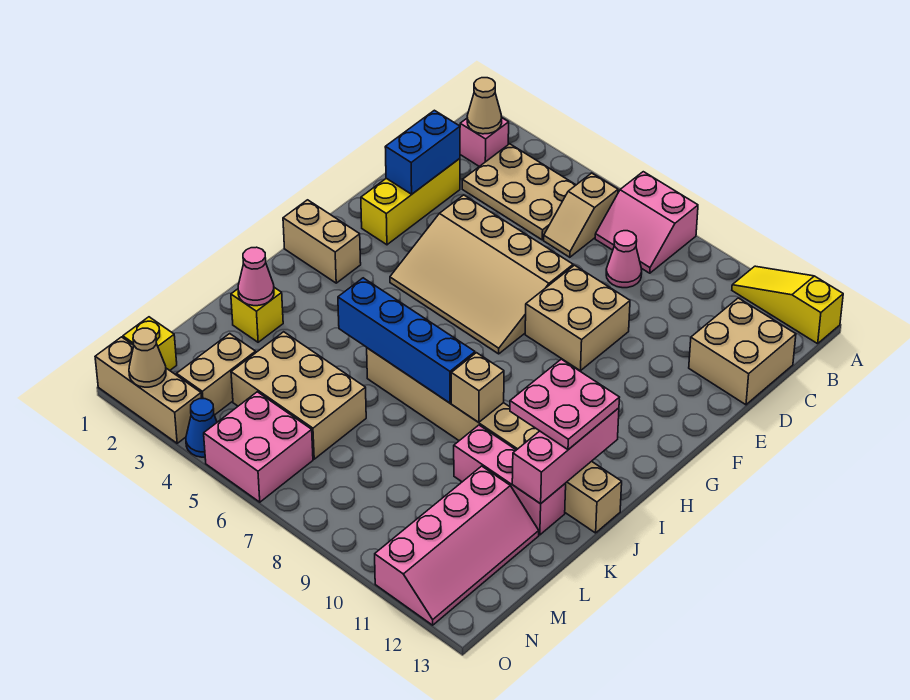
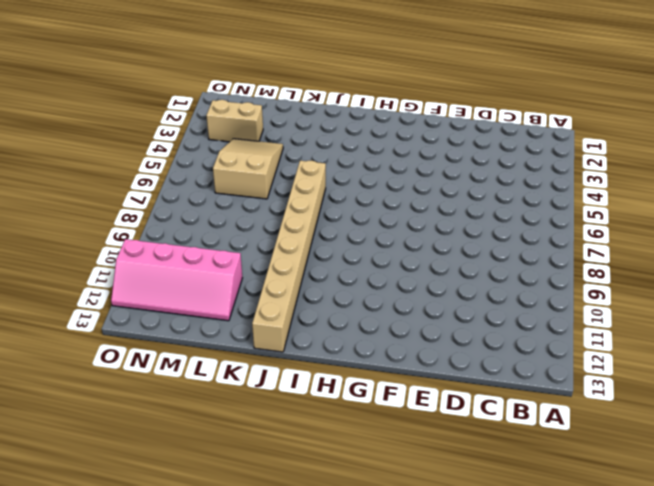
tan 2x3 slope [213,139,283,199] -> tan 2x3 brick [231,332,366,459]
none -> pink 2x2 slope [595,172,698,273]
none -> yellow 1x3 slope [732,266,843,344]
none -> pink 1x1 brick [460,118,509,167]

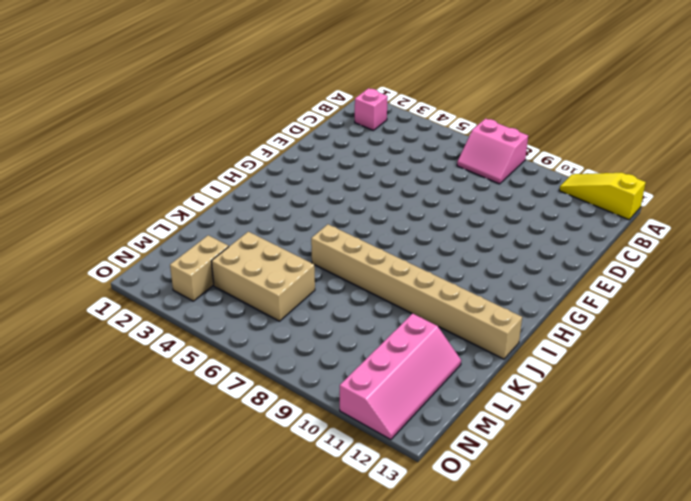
none -> tan 2x3 plate [462,144,576,240]
none -> tan 1x2 slope [544,173,618,257]
none -> pink 1x1 cone [606,231,642,288]

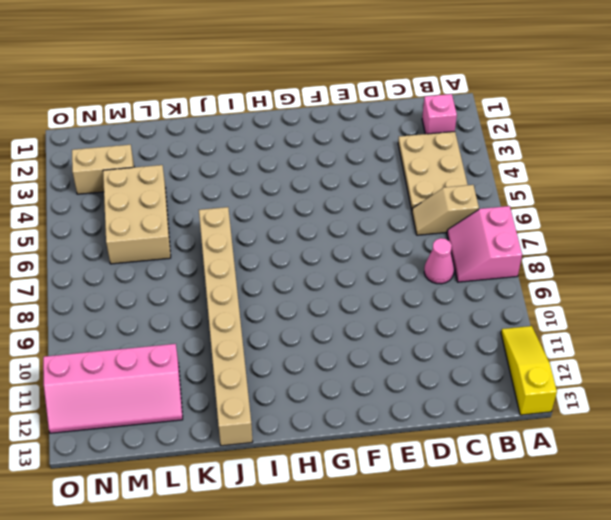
none -> tan 2x2 brick [689,298,796,405]
none -> yellow 1x3 brick [361,159,460,245]
none -> tan 3x4 slope [390,195,573,354]

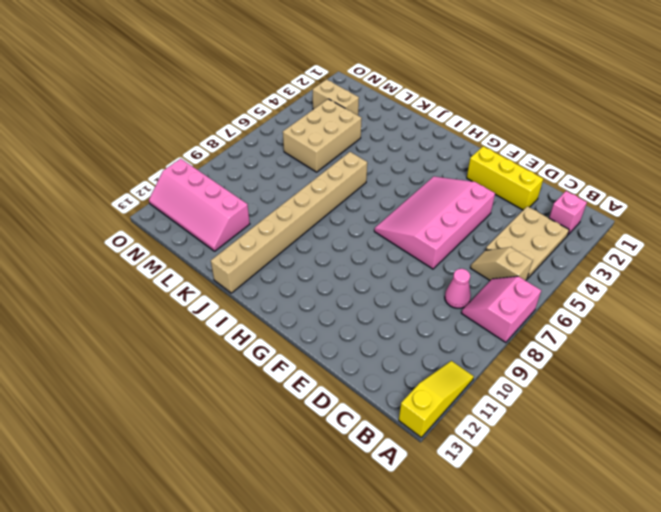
pink 3x4 slope [374,177,495,269] -> tan 3x4 slope [390,195,573,354]
none -> tan 2x2 brick [689,298,796,405]
none -> tan 2x2 brick [525,265,630,371]
none -> tan 1x2 brick [283,200,361,283]

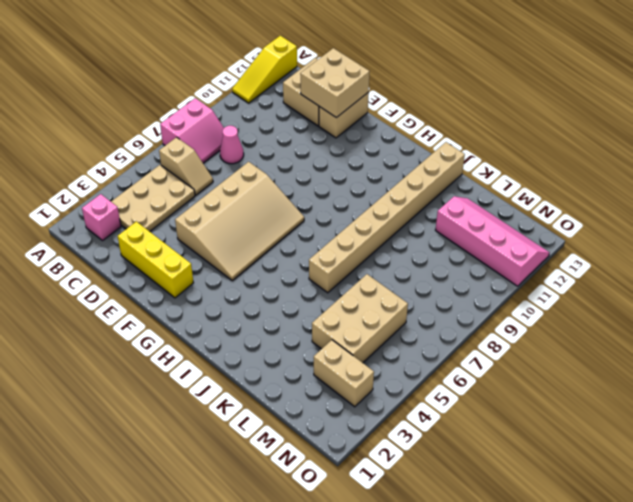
tan 2x2 brick [300,48,370,118] -> tan 2x2 brick moved to [525,265,630,371]
tan 1x2 brick [319,92,369,138] -> tan 1x2 brick moved to [283,200,361,283]
none -> yellow 1x1 brick [231,288,283,342]
none -> pink 1x3 brick [454,425,566,535]
none -> yellow 1x1 brick [123,317,177,370]

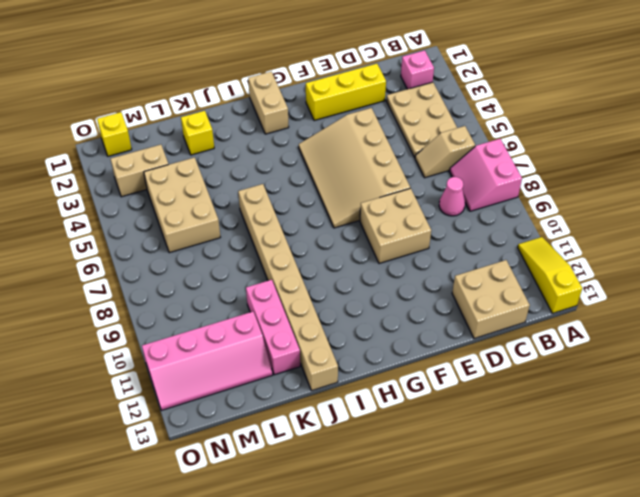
none -> pink 2x2 brick [204,392,313,502]
none -> tan 1x3 brick [95,337,202,443]
none -> blue 1x1 cone [186,399,217,457]

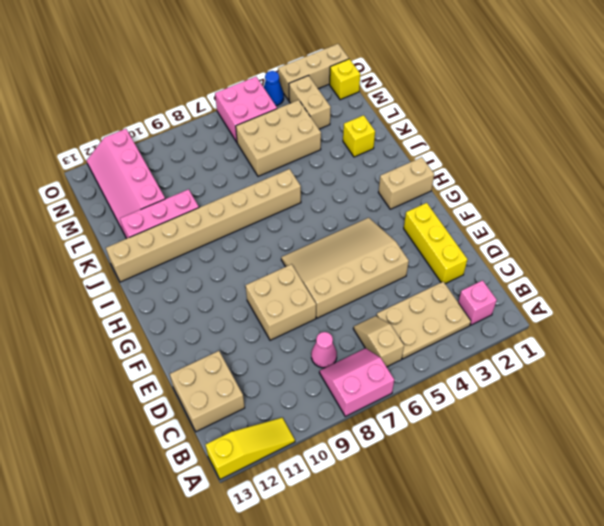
none -> tan 1x1 cone [467,78,502,134]
none -> blue 1x2 brick [385,110,460,194]
none -> pink 1x3 brick [512,408,619,504]

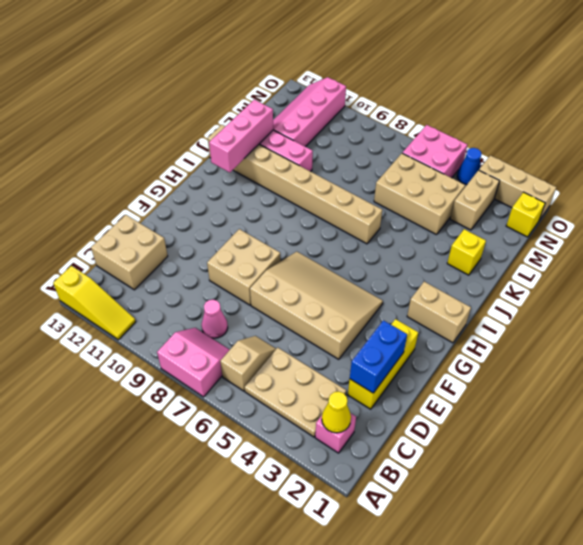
yellow 1x1 cone [322,391,351,433] -> tan 1x1 cone [467,78,502,134]
none -> blue 1x4 brick [338,278,475,403]
none -> tan 1x1 brick [451,353,504,422]
none -> pink 1x1 cone [238,247,274,306]

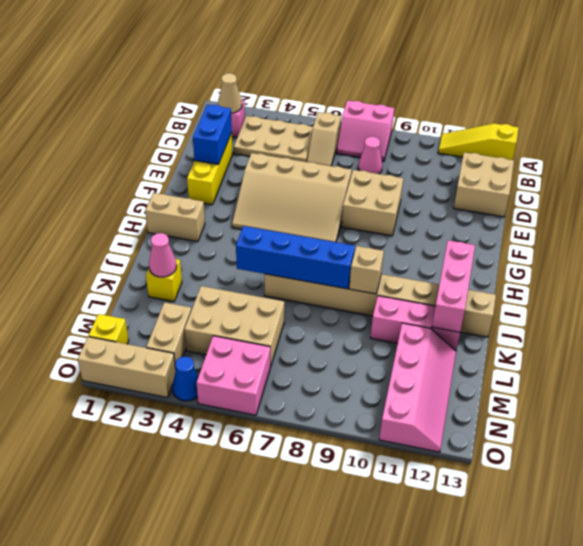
none -> tan 1x1 cone [129,328,166,387]
none -> pink 2x2 plate [510,359,620,450]

